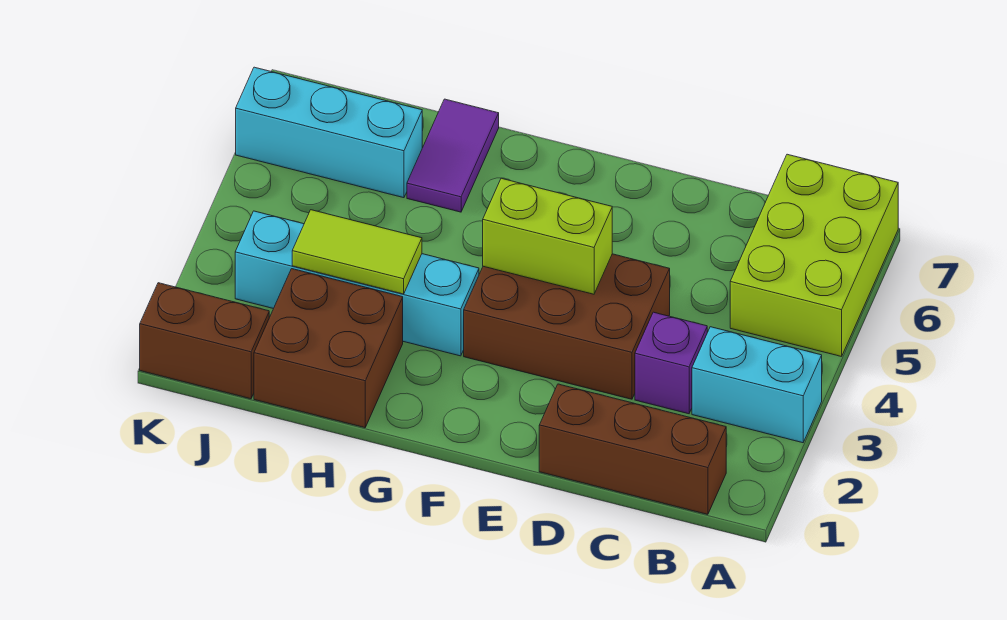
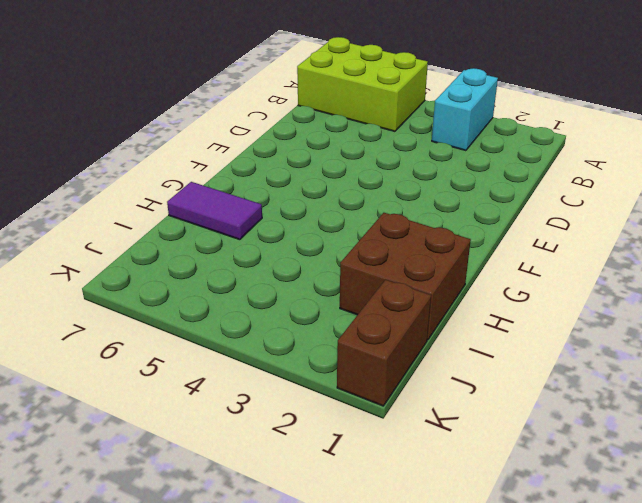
none -> brown 1x3 brick [539,384,726,514]
none -> purple 1x1 brick [635,312,707,414]
none -> brown 2x3 brick [464,254,670,399]

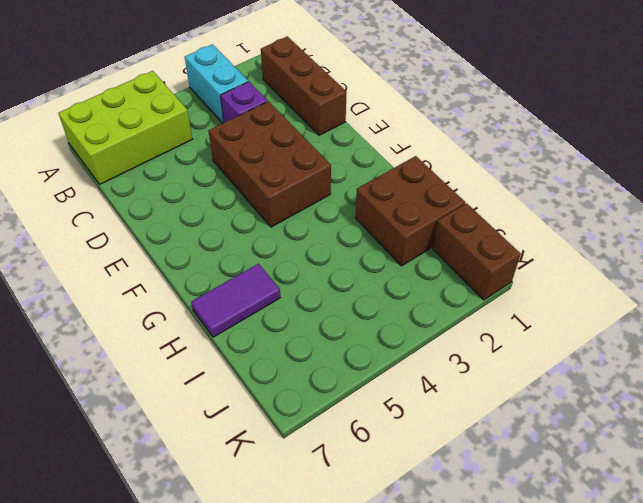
none -> cyan 1x4 brick [235,211,479,356]
none -> cyan 1x3 brick [236,67,422,198]
none -> lime 1x2 brick [483,178,612,294]

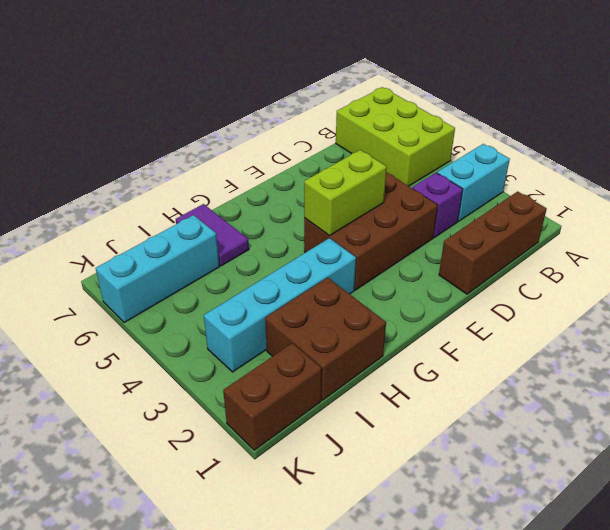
none -> lime 1x2 tile [292,210,422,294]

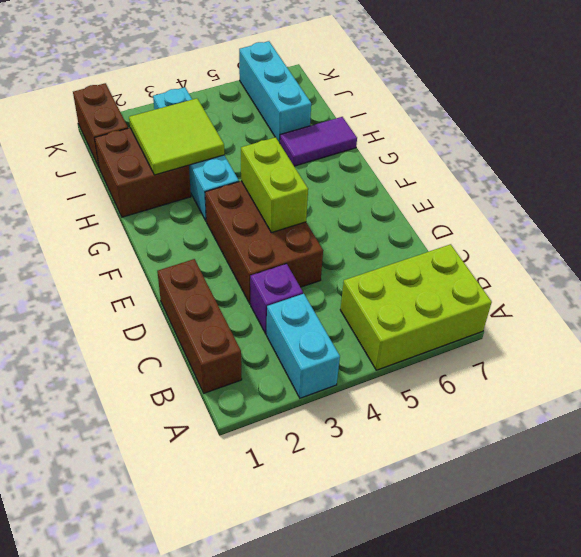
lime 2x2 tile [129,98,224,175] -> lime 1x2 tile [292,210,422,294]

